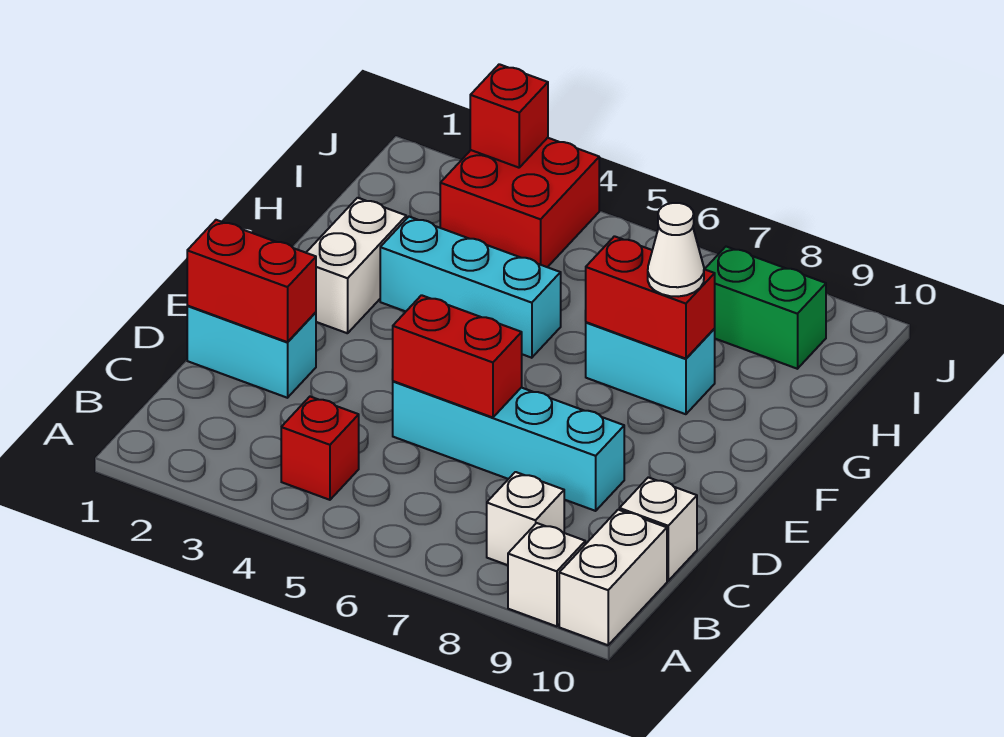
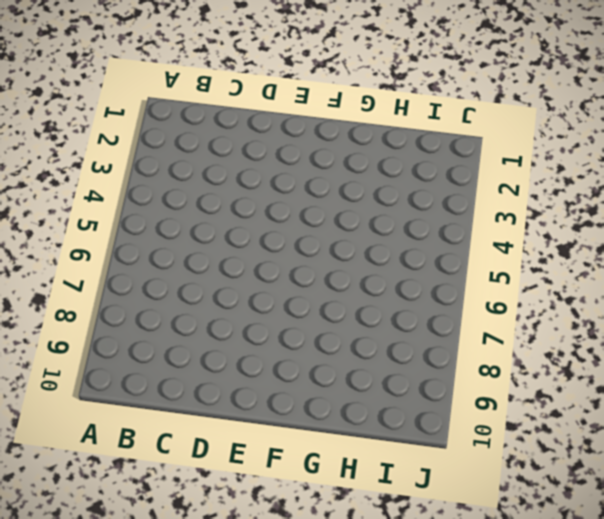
none -> white 1x1 brick [508,523,585,626]
none -> white 1x2 brick [559,510,667,645]
none -> red 1x1 brick [281,397,359,500]

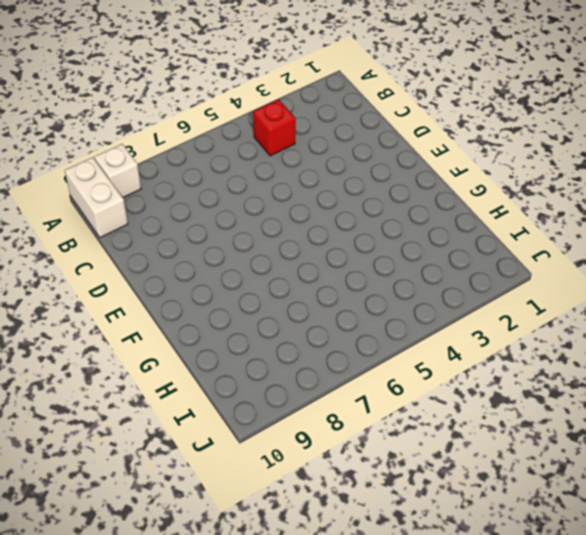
none -> white 1x1 brick [487,472,564,565]
none -> white 1x1 brick [619,477,697,581]
none -> cyan 1x2 brick [187,306,316,398]

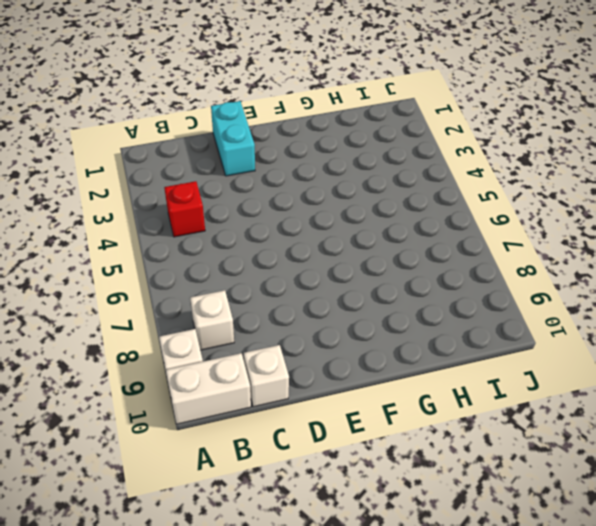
none -> cyan 1x4 brick [393,381,624,511]
none -> white 1x2 brick [306,198,406,333]
none -> cyan 1x3 brick [380,217,561,358]

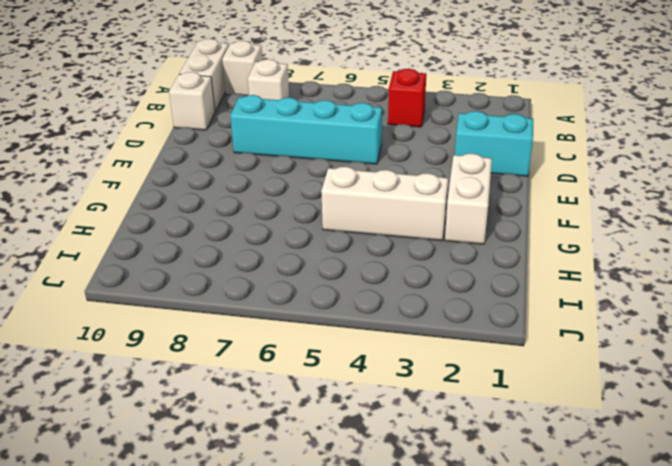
white 1x3 brick [321,167,448,241] -> cyan 1x3 brick [380,217,561,358]
none -> cyan 1x2 brick [586,322,715,414]
none -> red 2x2 brick [440,138,599,267]
none -> green 1x2 brick [705,247,826,369]

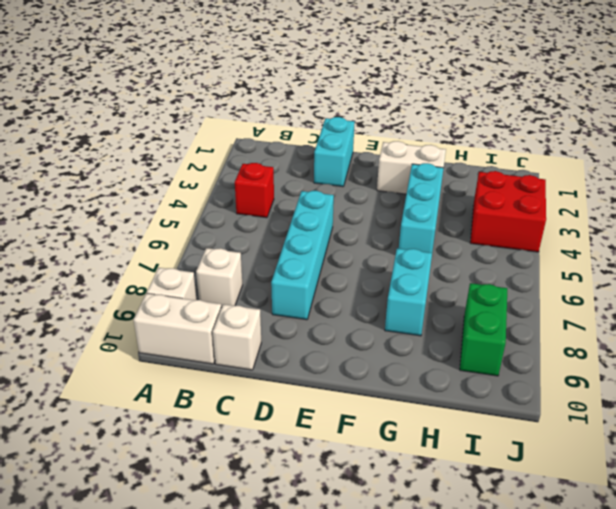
none -> red 1x2 brick [187,220,316,342]
none -> red 1x2 brick [392,295,522,418]
none -> red 1x2 brick [585,236,715,359]

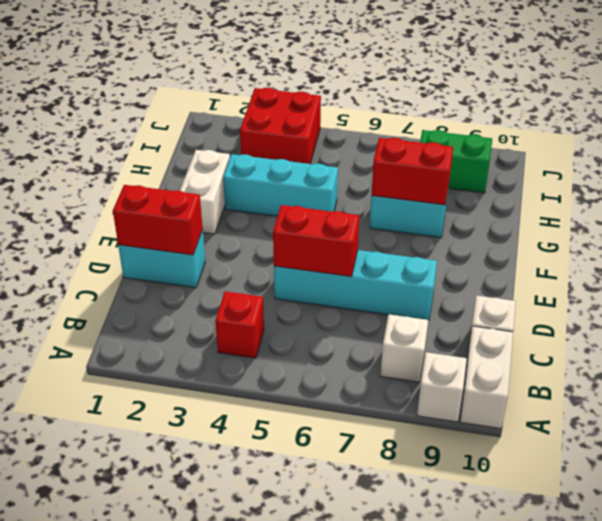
none -> red 1x1 brick [470,64,548,168]
none -> white 1x1 cone [648,203,704,297]

